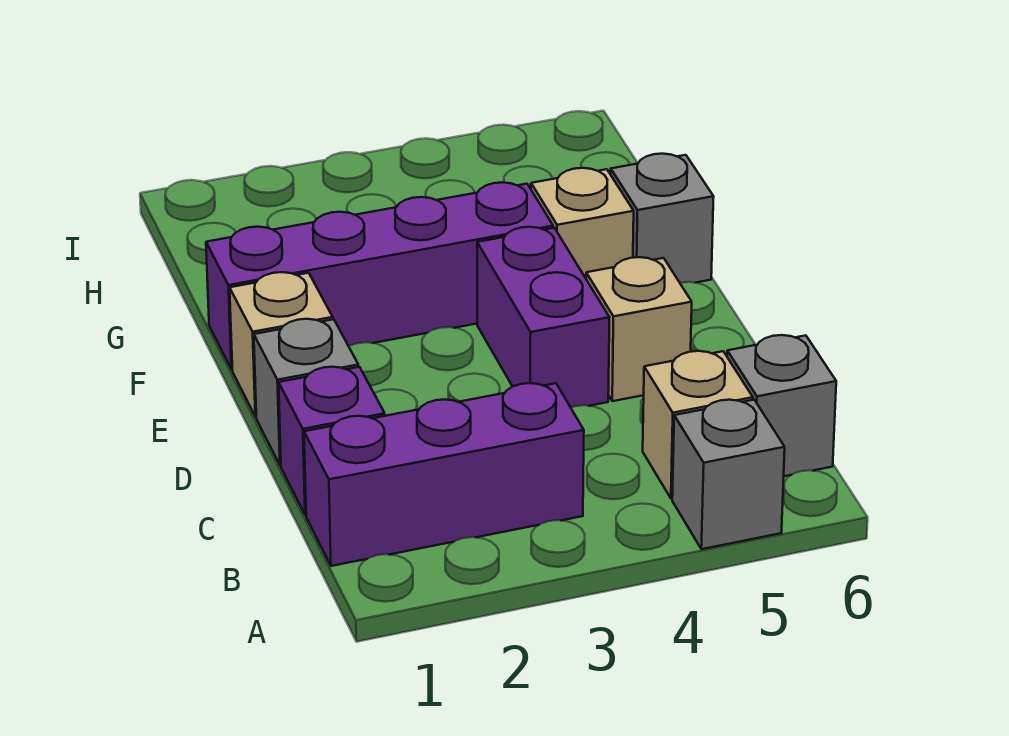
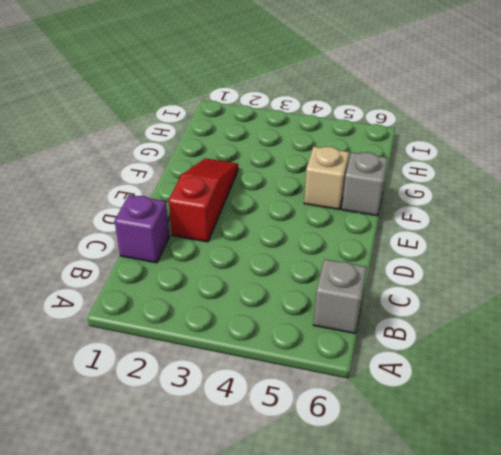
red 1x3 slope [169,158,238,242] -> purple 1x4 brick [206,182,553,369]
none -> grey 1x1 brick [672,400,785,549]
none -> purple 1x3 brick [304,383,584,566]
none -> tan 1x1 brick [643,351,753,499]

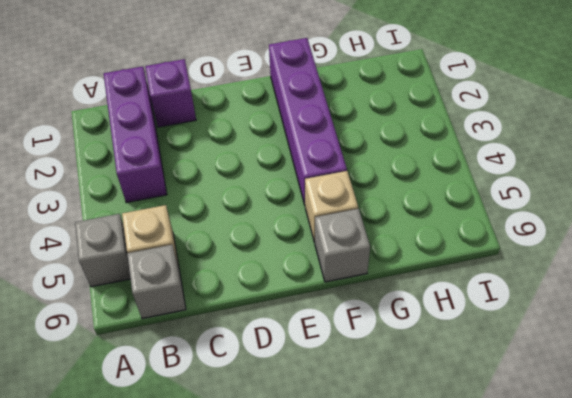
none -> grey 1x1 brick [254,319,358,465]
none -> purple 1x2 brick [477,227,609,407]
none -> tan 1x1 brick [586,257,692,401]

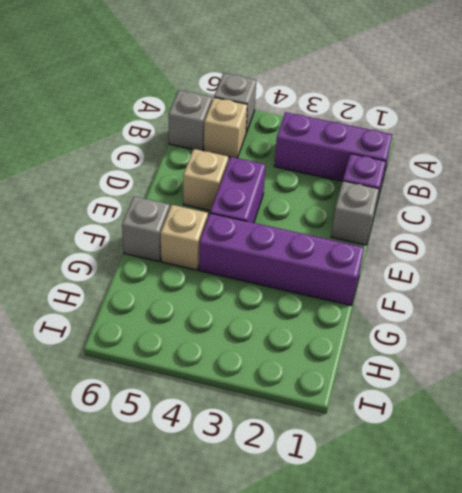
none -> tan 1x1 brick [230,272,333,417]

